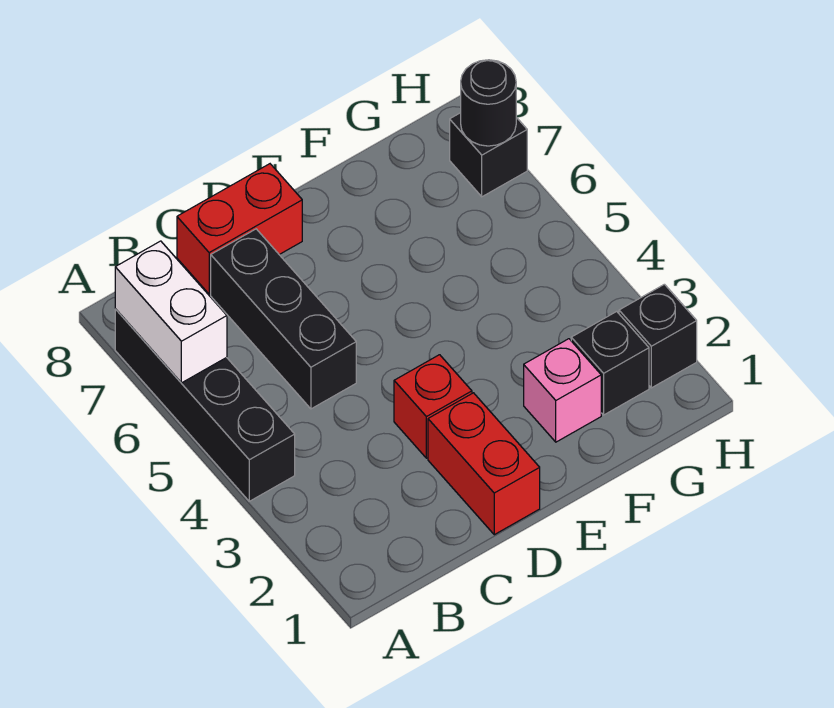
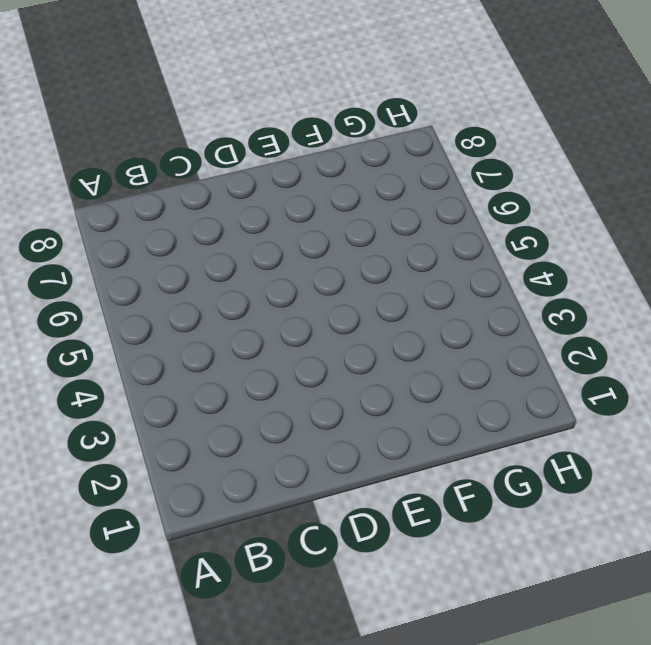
none -> black 1x4 brick [115,309,295,501]
none -> black 1x3 brick [211,229,356,409]

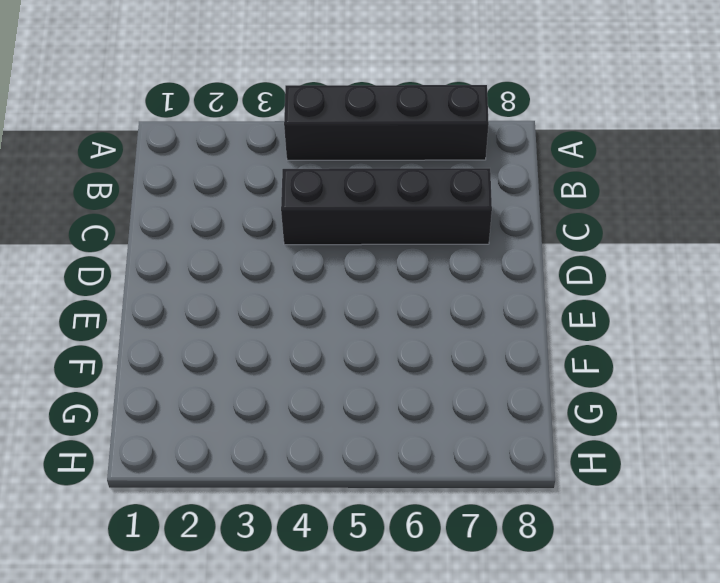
black 1x4 brick [281,168,492,245] -> black 1x3 brick [211,229,356,409]
none -> red 1x2 brick [177,164,302,294]
none -> red 1x2 brick [428,393,540,535]

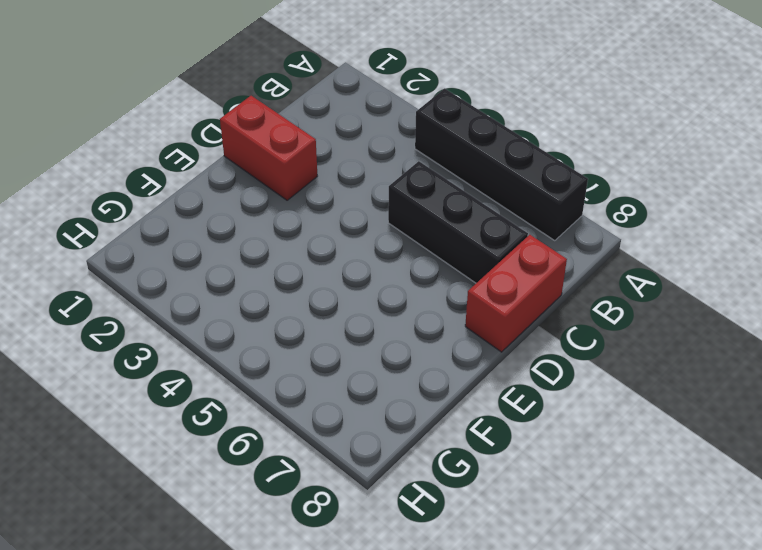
none -> red 1x1 brick [394,355,472,458]
none -> pink 1x1 brick [524,339,601,442]

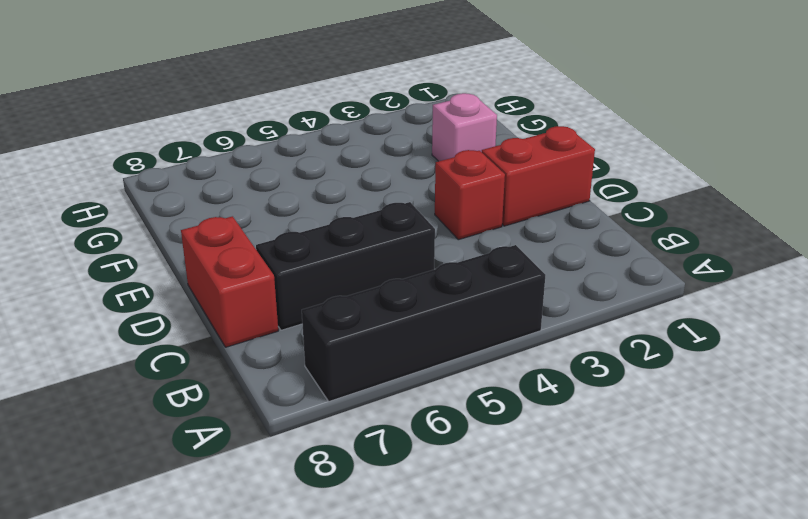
none -> black 1x1 brick [571,311,649,415]
none -> black 1x1 brick [619,284,697,388]

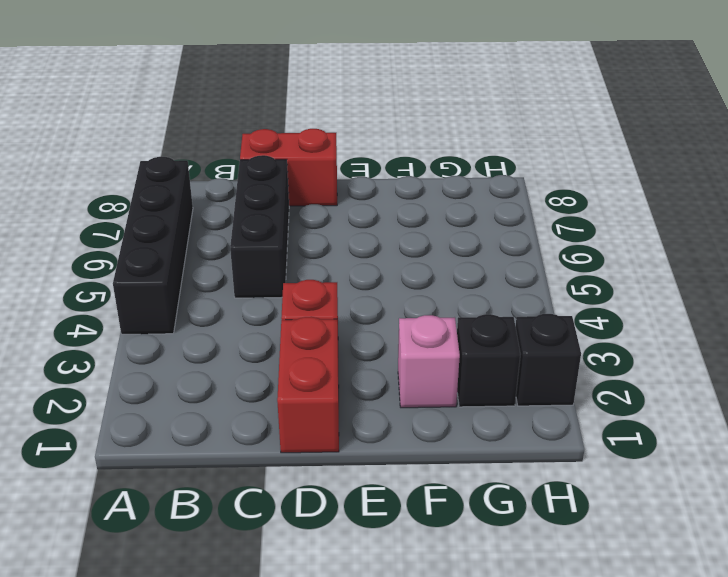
none -> black 1x1 brick [450,113,527,197]
none -> white 1x2 brick [115,241,227,383]

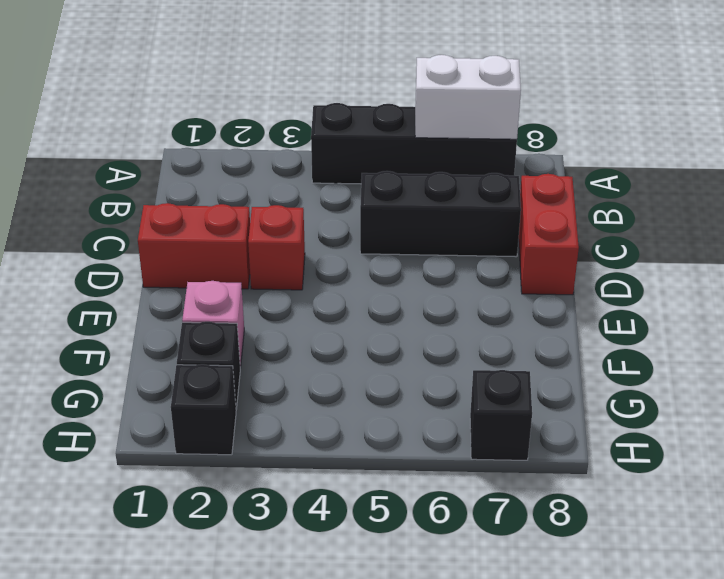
none -> black 1x1 round brick [461,60,516,146]

